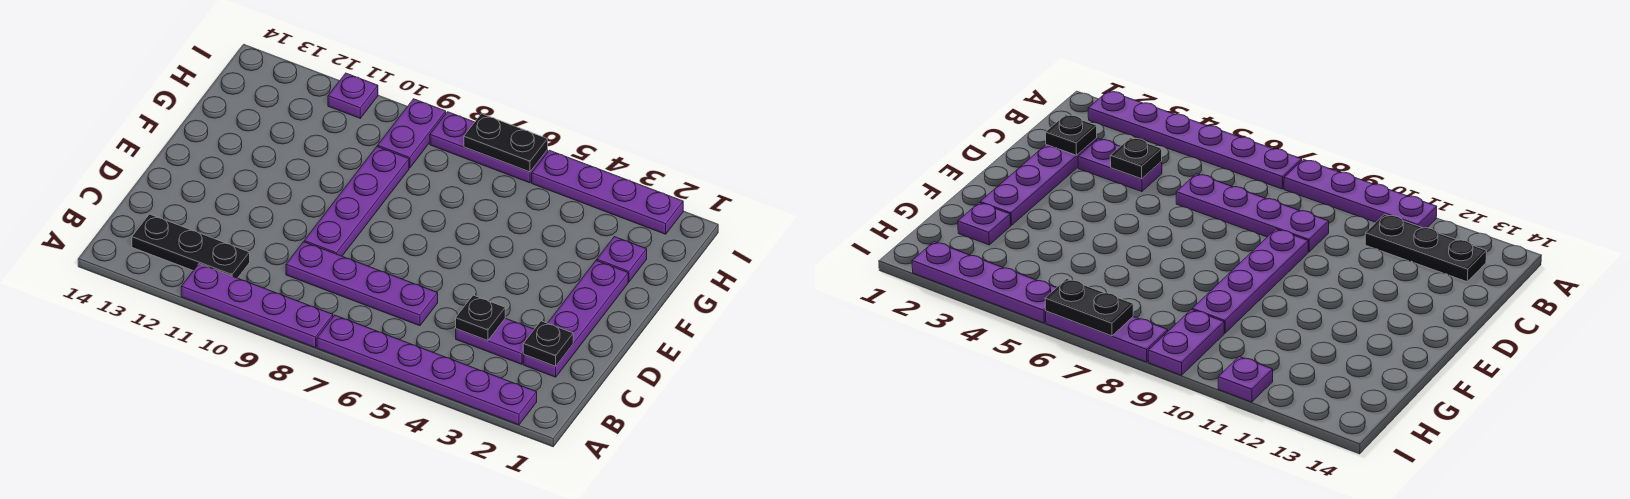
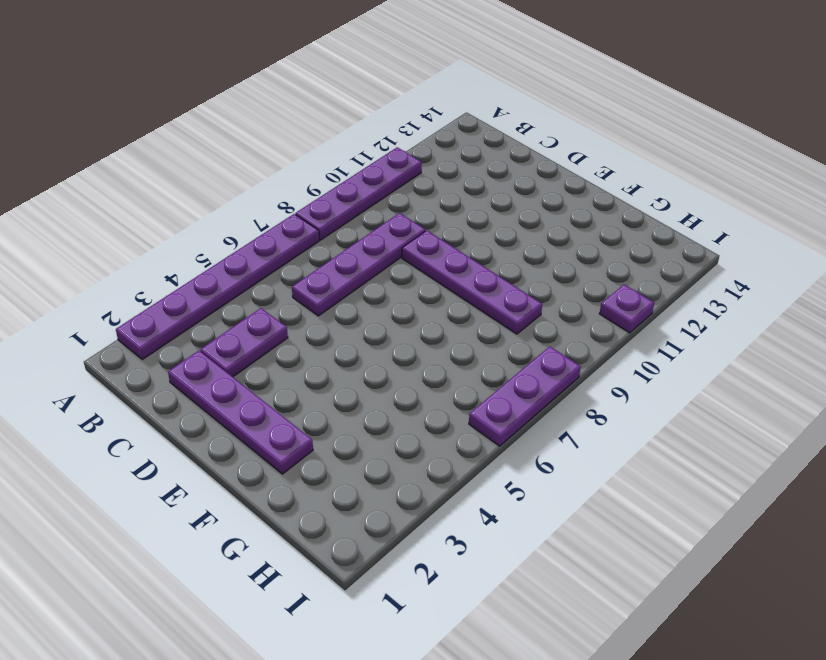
none -> black 1x3 plate [132,214,250,278]
none -> purple 1x1 plate [597,237,647,282]
none -> purple 1x2 plate [378,99,446,168]

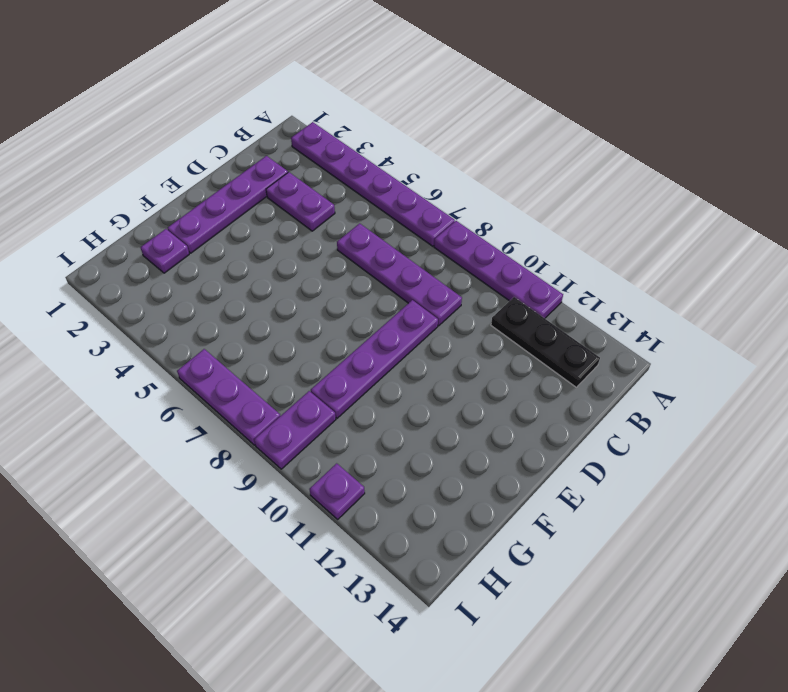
none -> purple 1x4 plate [532,150,683,234]
none -> black 1x1 plate [523,321,573,366]
none -> black 1x1 plate [456,295,505,341]

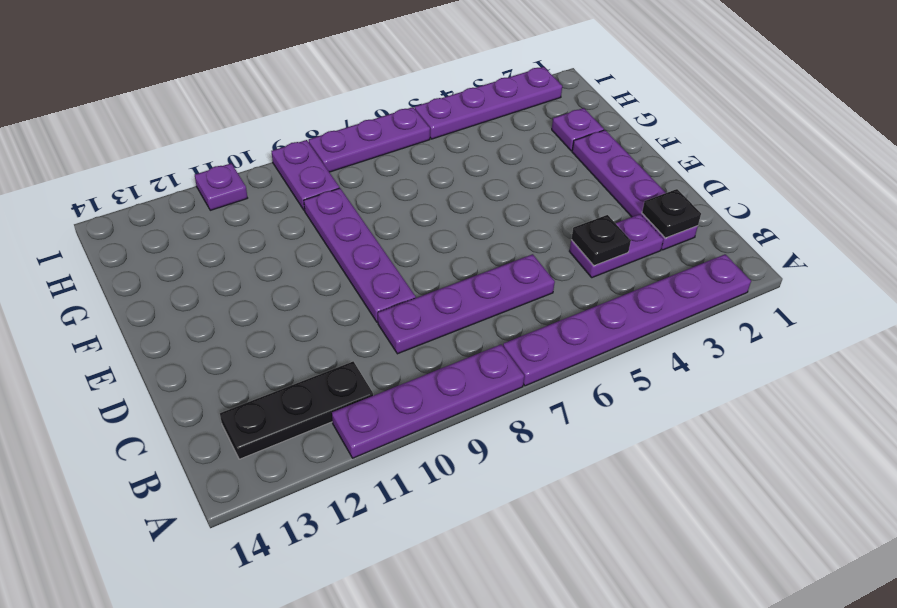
none -> black 1x2 plate [464,114,548,172]

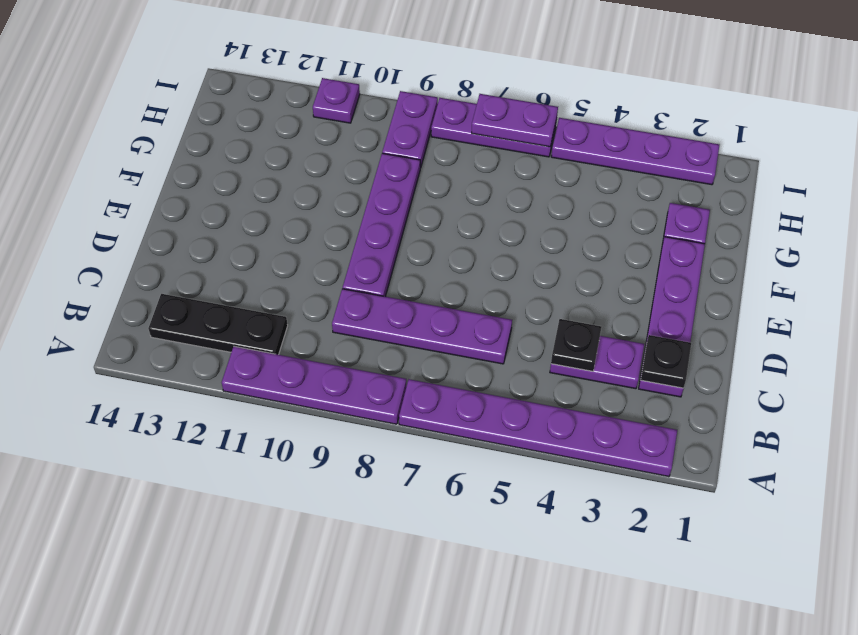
purple 1x2 plate [472,94,558,147] -> black 1x2 plate [464,114,548,172]

